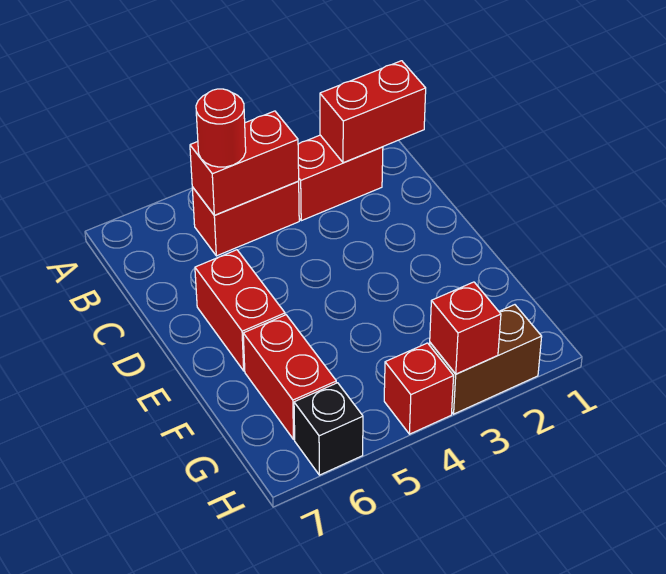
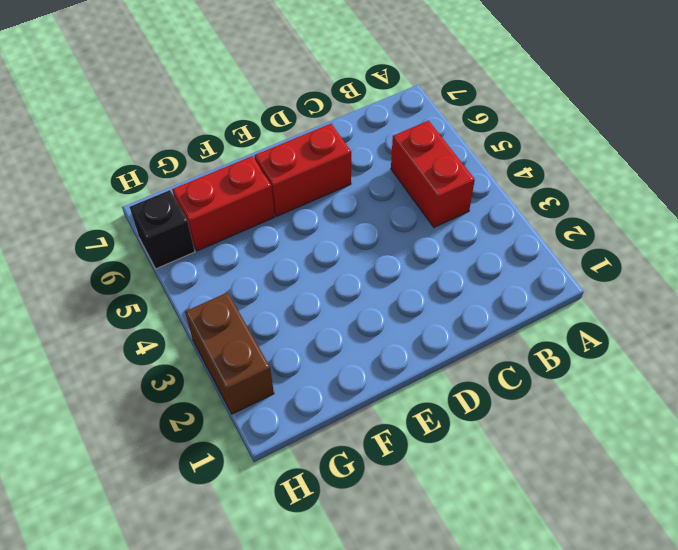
none -> red 1x2 brick [298,135,383,221]
none -> red 1x1 brick [384,343,454,434]

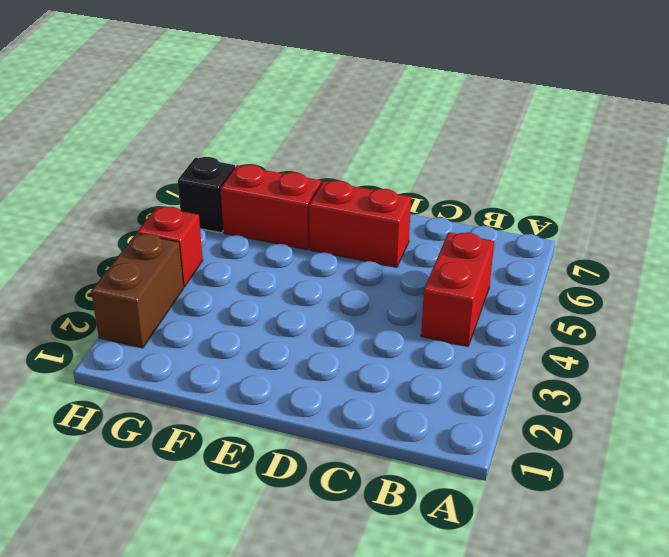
none -> red 1x2 brick [298,135,383,221]
none -> red 1x2 brick [320,61,426,163]

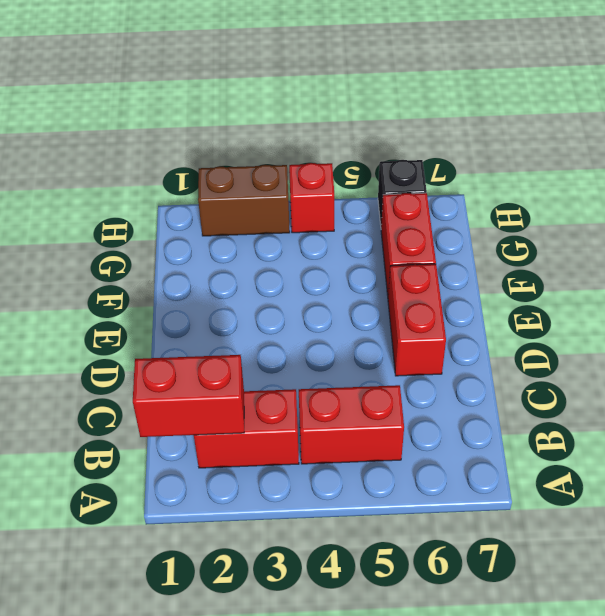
none -> red 1x2 brick [190,111,299,215]
none -> red 1x1 brick [430,282,501,374]

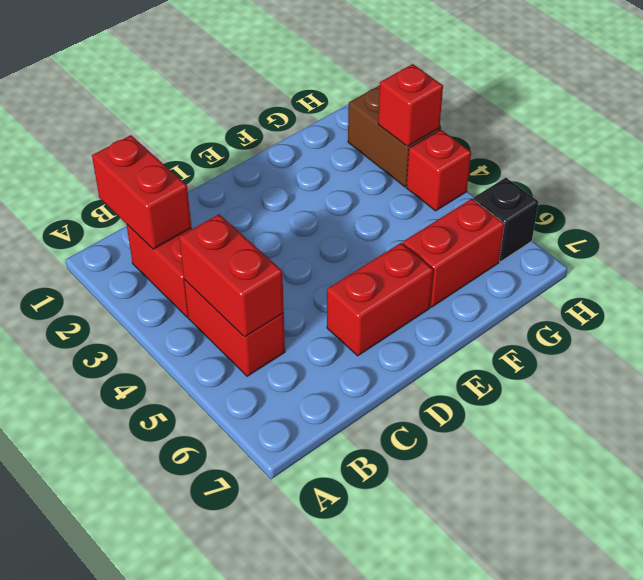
none -> red 1x1 round brick [196,89,246,167]

